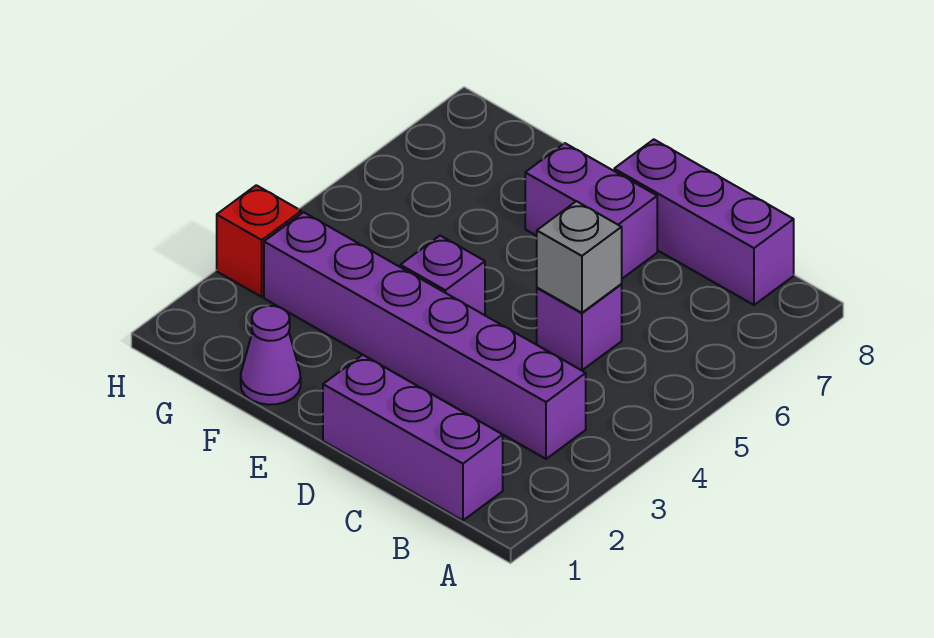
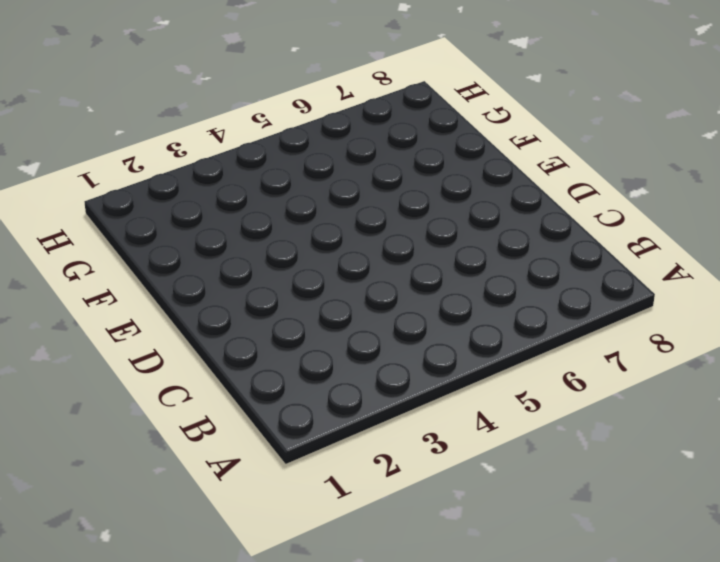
none -> purple 1x3 brick [323,355,503,520]
none -> purple 1x6 brick [264,212,586,459]

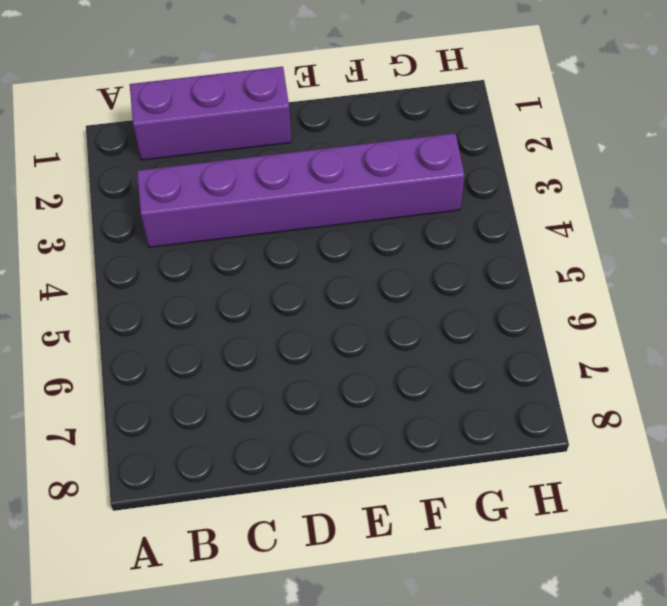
none -> purple 1x3 brick [614,139,794,305]
none -> purple 1x1 brick [537,285,622,371]

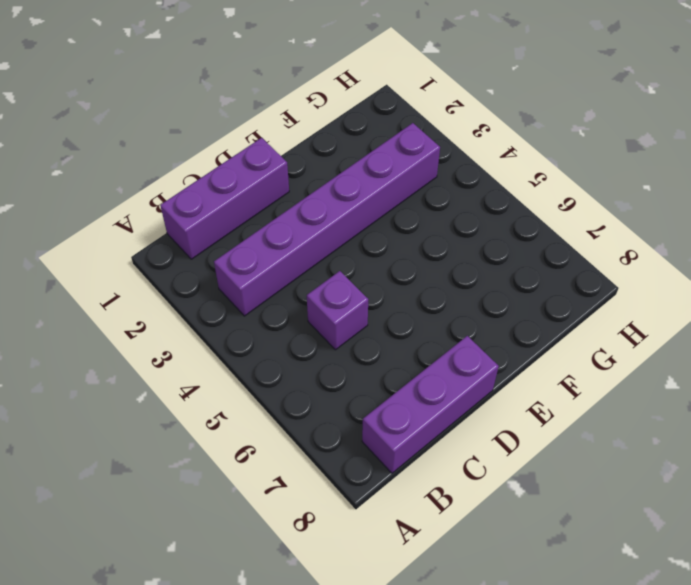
none -> purple 1x2 brick [525,143,657,278]
none -> purple 1x1 brick [400,236,485,315]

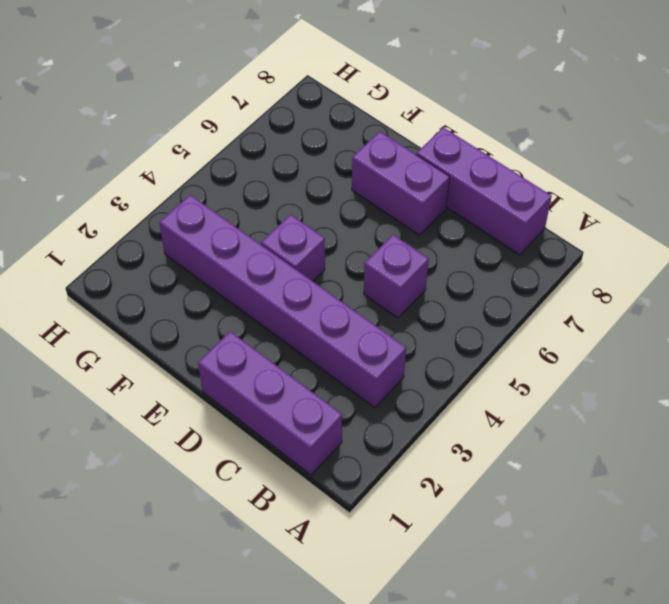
none -> purple 1x1 cone [241,306,301,405]
none -> red 1x1 brick [217,185,301,297]

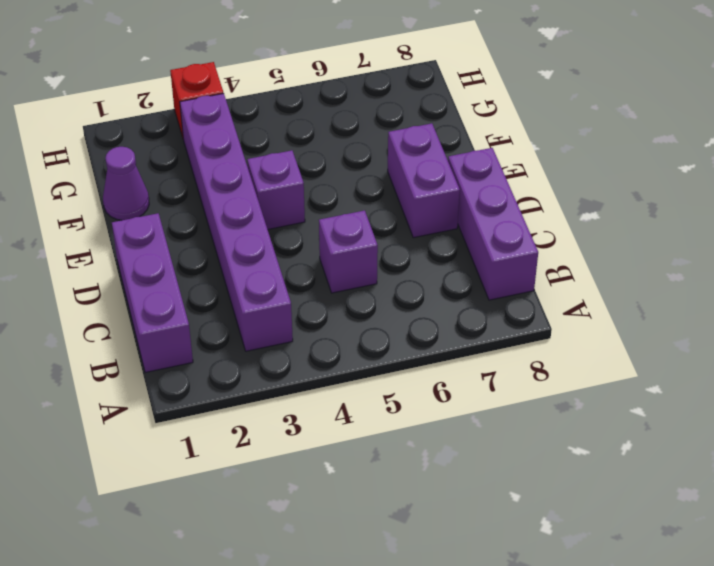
none -> grey 1x1 brick [537,201,622,313]

